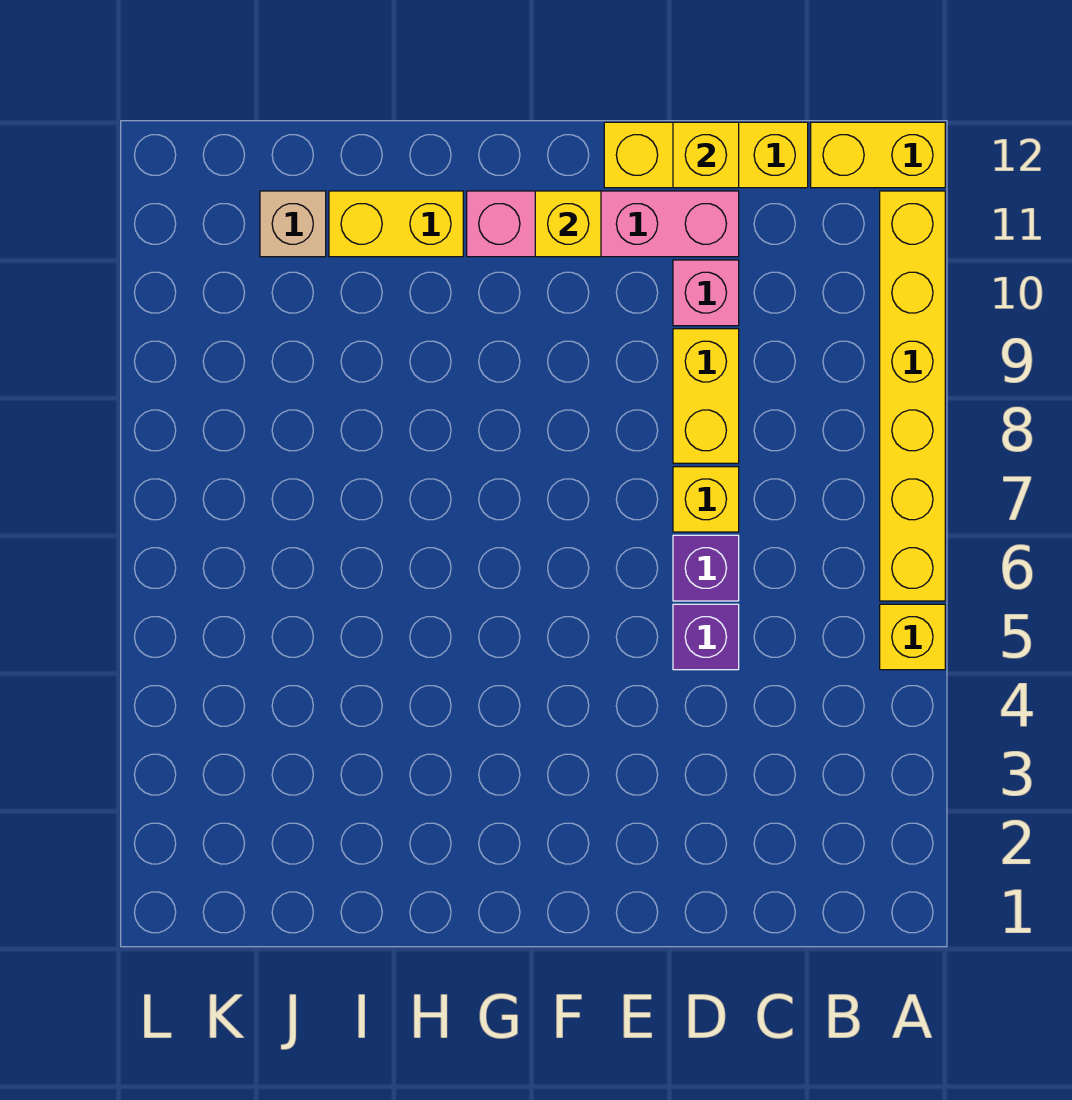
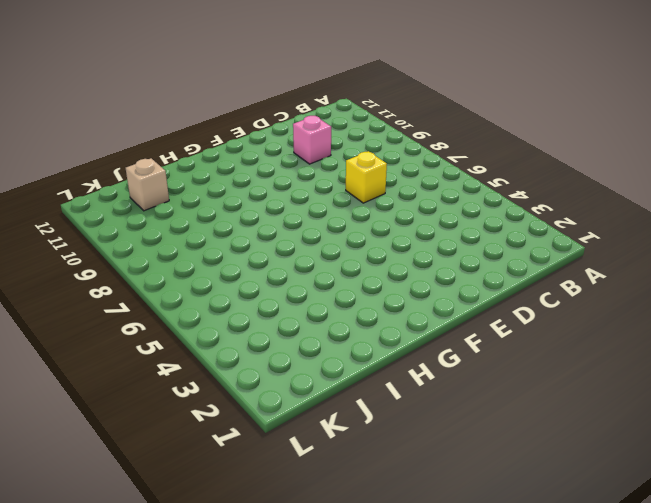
none -> yellow 1x1 brick [880,604,945,670]
none -> yellow 1x6 brick [880,191,945,601]
none -> yellow 1x2 brick [811,122,945,188]

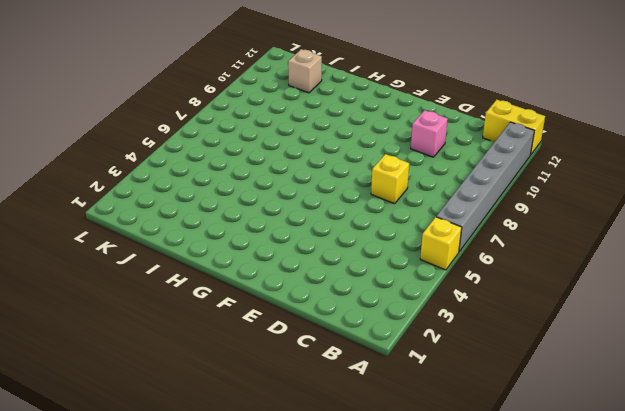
grey 1x6 brick [436,122,534,252] -> yellow 1x6 brick [880,191,945,601]
none -> yellow 1x3 brick [604,122,808,188]
none -> purple 1x1 brick [673,604,739,670]
none -> purple 1x1 brick [673,535,739,601]

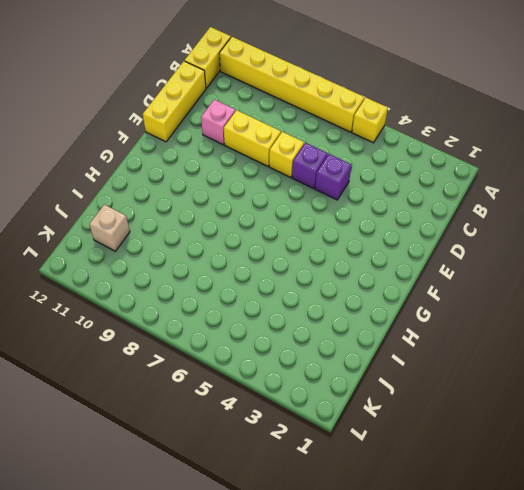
none -> pink 1x4 brick [467,191,739,257]
none -> yellow 1x2 brick [329,191,463,257]
none -> yellow 1x1 brick [673,122,739,188]

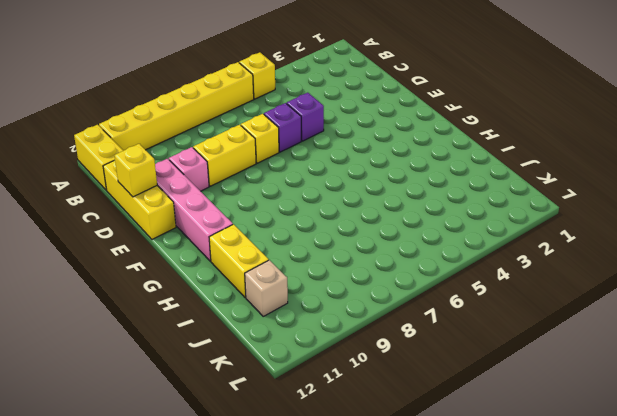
none -> yellow 1x1 brick [535,191,601,257]

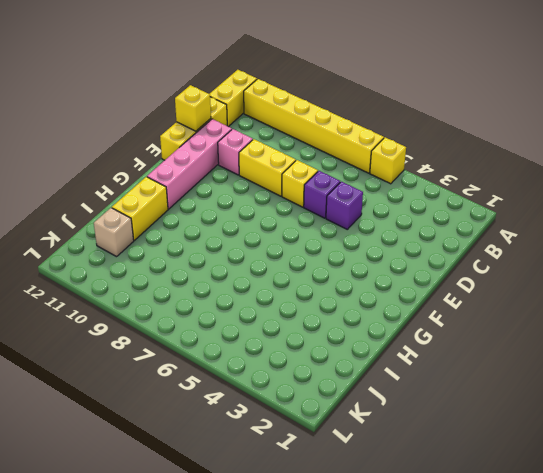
none -> yellow 1x1 brick [535,191,601,257]

